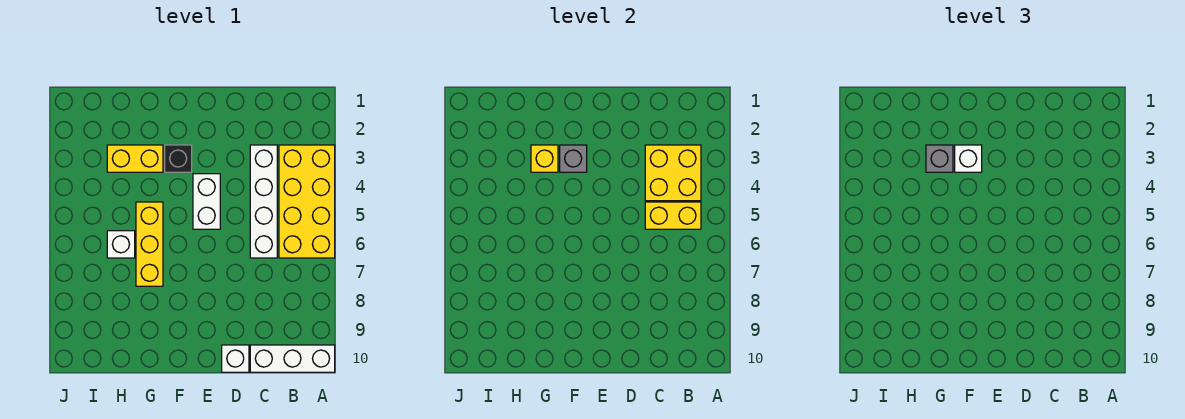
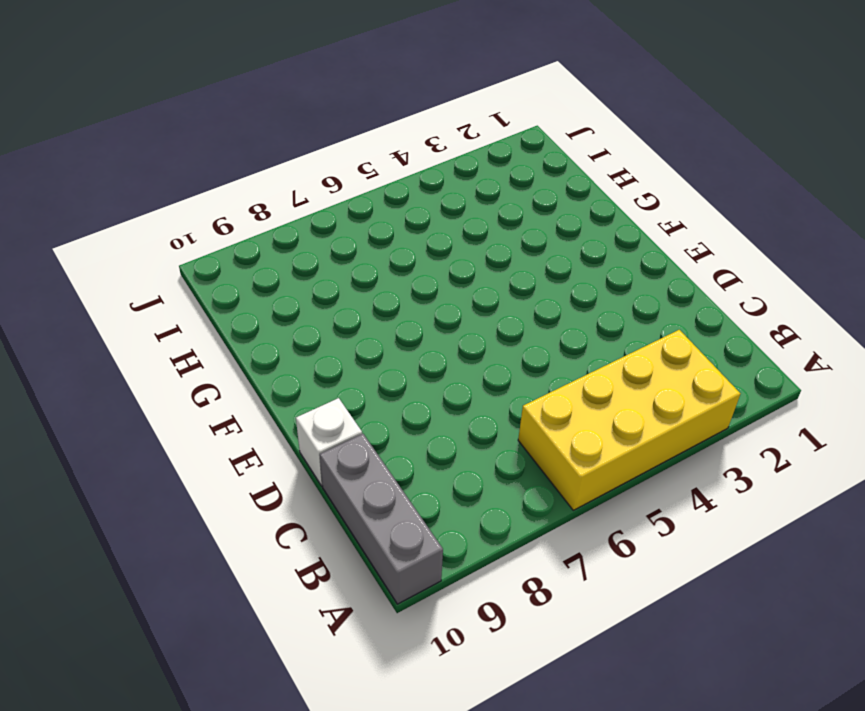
grey 1x3 brick [320,434,443,604] -> white 1x3 brick [250,345,335,372]
none -> white 1x4 brick [250,145,277,258]
none -> white 1x2 brick [193,174,220,229]
none -> black 1x1 brick [165,145,192,172]

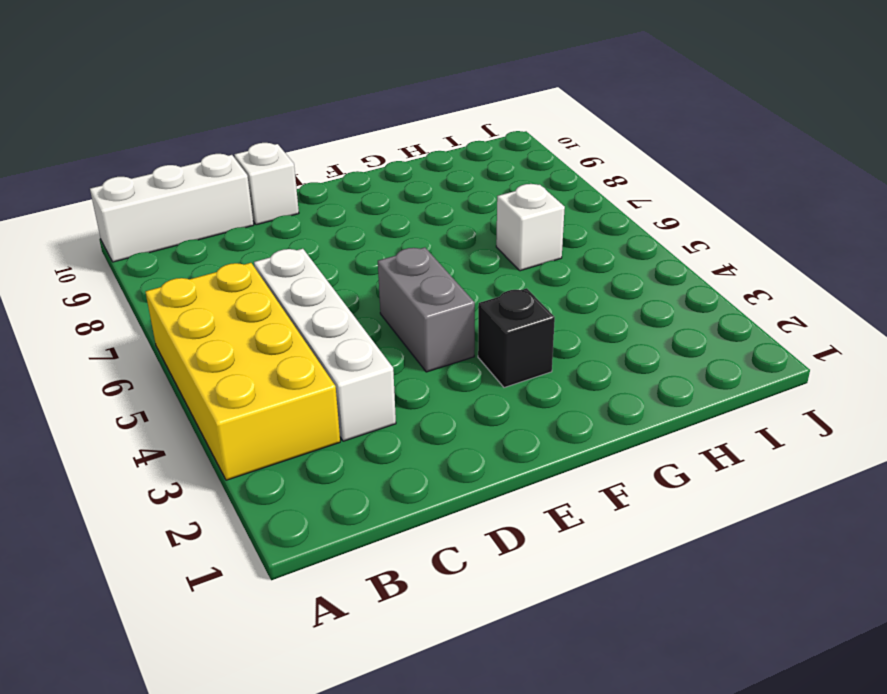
grey 1x2 brick [378,247,475,372] -> white 1x2 brick [193,174,220,229]
none -> yellow 1x2 brick [107,145,163,172]
none -> yellow 1x3 brick [136,202,163,286]
none -> yellow 2x2 brick [645,145,701,201]

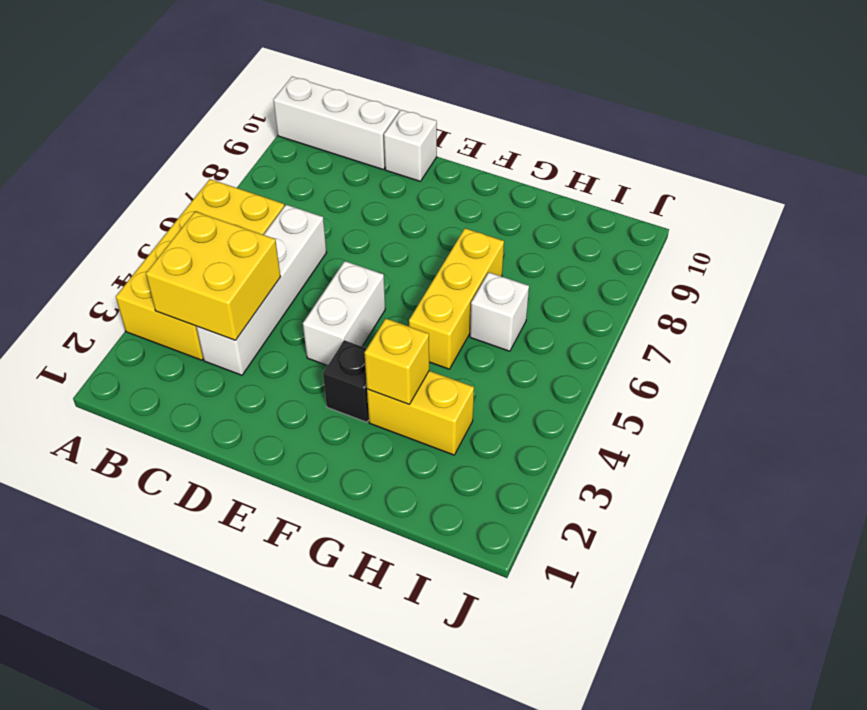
none -> yellow 1x2 brick [645,202,701,229]
none -> grey 1x1 brick [560,145,587,172]
none -> white 1x1 brick [955,145,982,172]

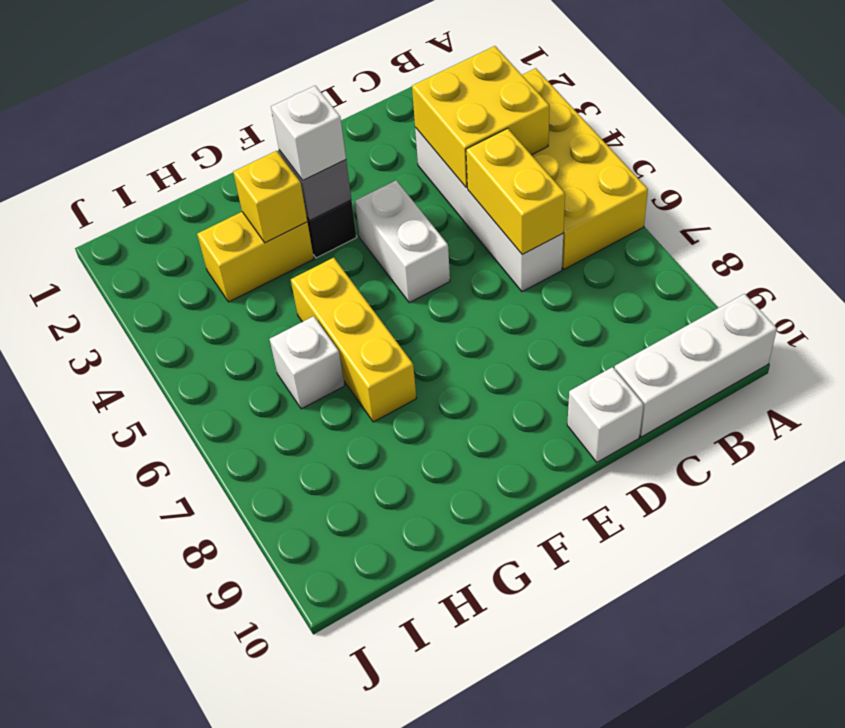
yellow 1x2 brick [466,128,565,254] -> yellow 1x2 brick turned to [645,202,701,229]
none -> grey 1x1 brick [926,145,953,172]

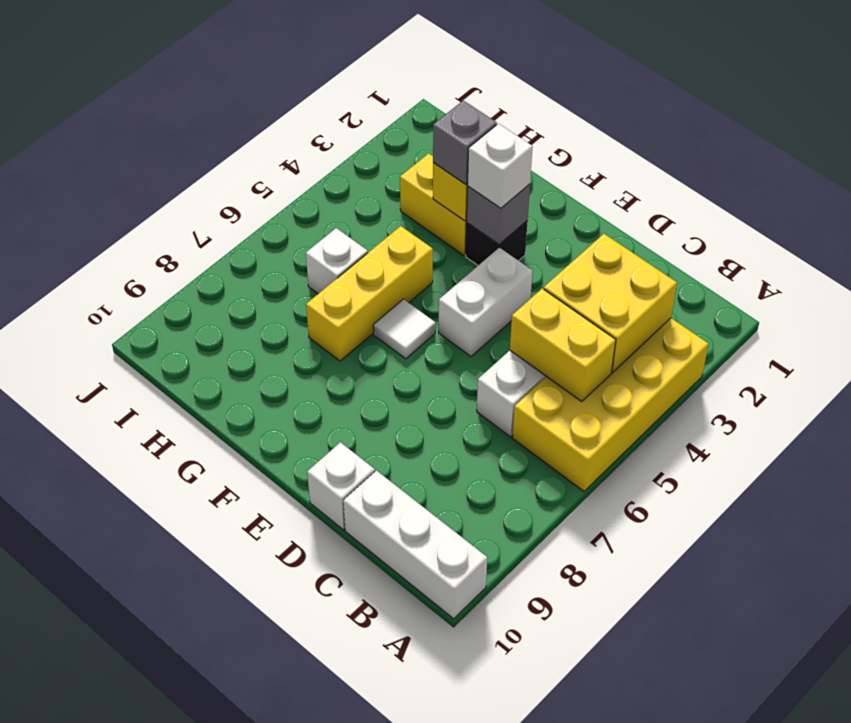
white 1x1 tile [373,299,436,359] -> none

